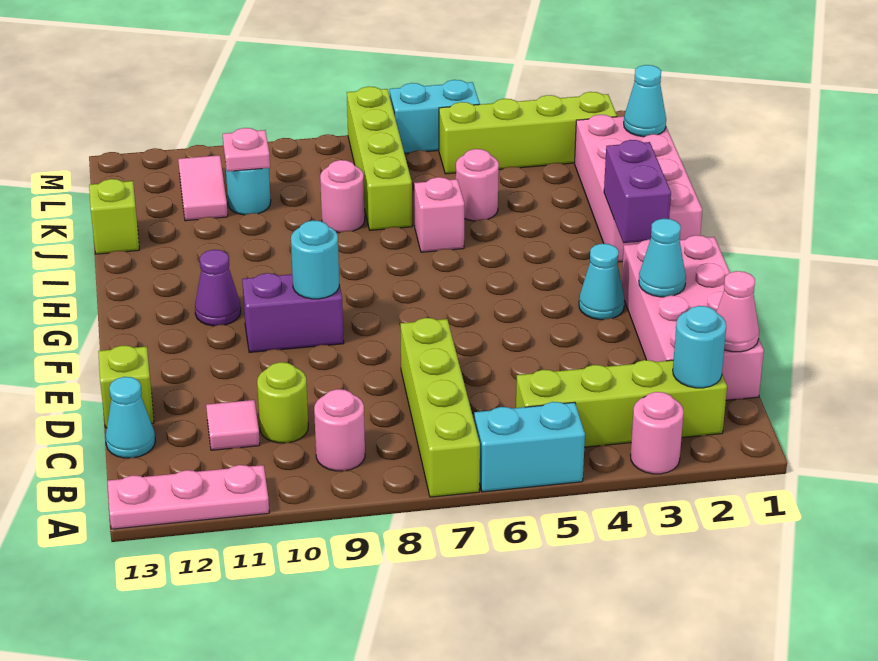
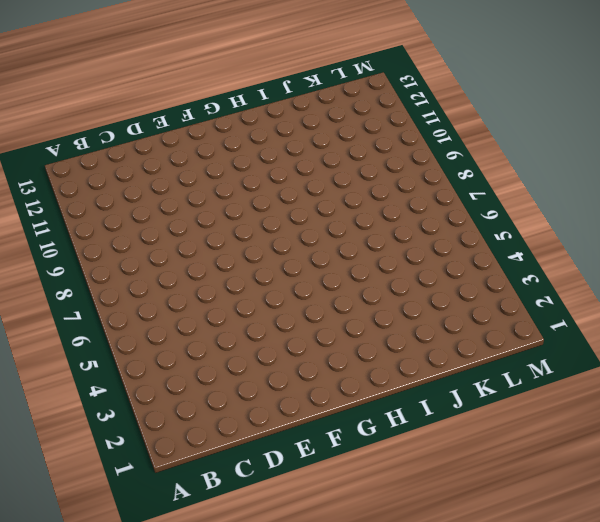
none -> pink 1x1 round brick [630,392,684,474]
none -> cyan 1x2 brick [474,402,585,492]
none -> lime 1x4 brick [400,318,480,497]
none -> pink 1x3 plate [108,465,269,529]

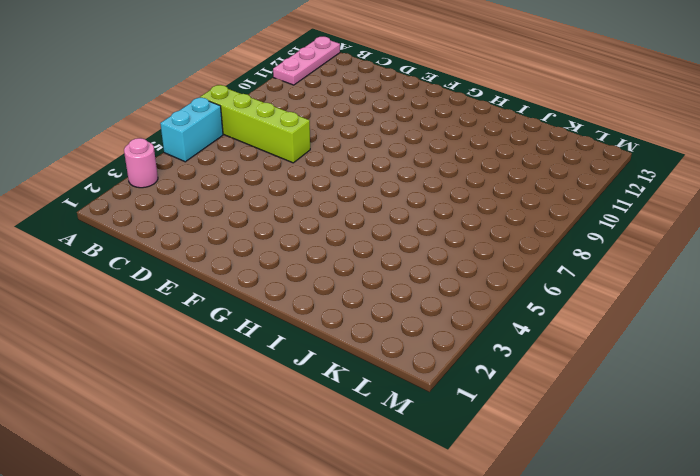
none -> lime 1x4 brick [516,360,727,447]
none -> pink 1x1 round brick [314,389,365,471]
none -> pink 2x4 brick [621,235,764,400]
none -> lime 1x1 round brick [257,362,308,443]

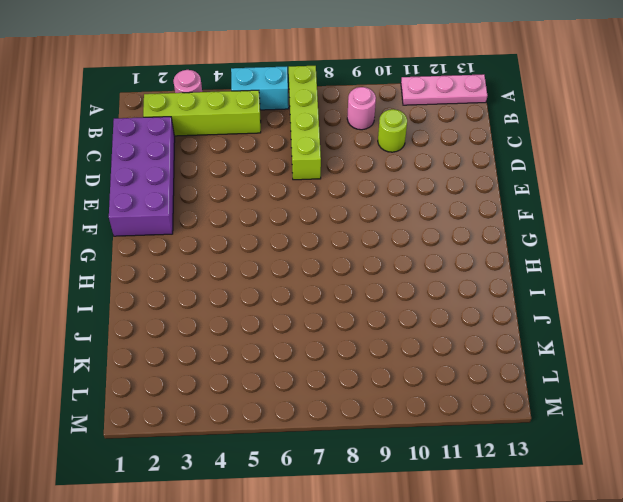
purple 2x4 brick [109,117,175,236] -> pink 2x4 brick [621,235,764,400]
none -> pink 1x1 tile [206,400,260,450]
none -> cyan 1x1 cone [106,377,155,458]
none -> lime 1x1 brick [98,345,154,428]
none -> cyan 1x1 cone [579,244,624,320]

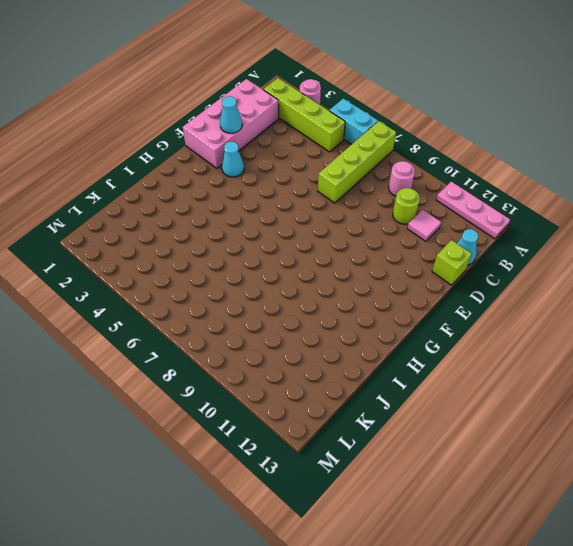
none -> purple 1x2 brick [242,273,344,352]
none -> purple 1x1 cone [195,250,241,326]
none -> pink 2x4 brick [575,115,702,262]
none -> pink 1x1 brick [414,177,464,252]

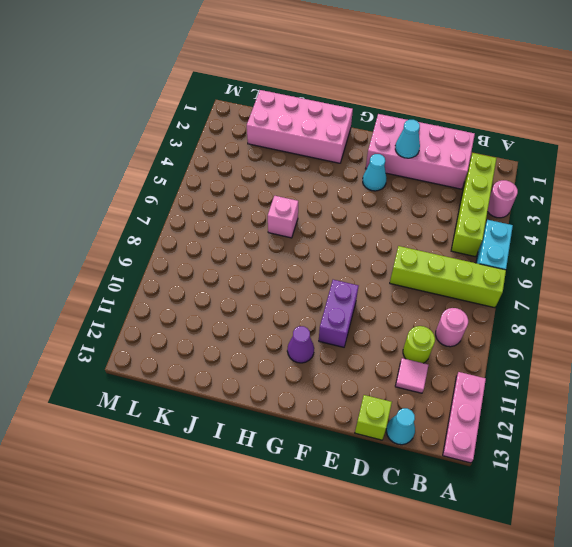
none -> pink 1x1 round brick [456,149,499,221]
none -> lime 1x4 brick [347,87,412,230]
none -> pink 1x1 round brick [320,160,365,233]
none -> lime 1x1 brick [89,179,139,254]

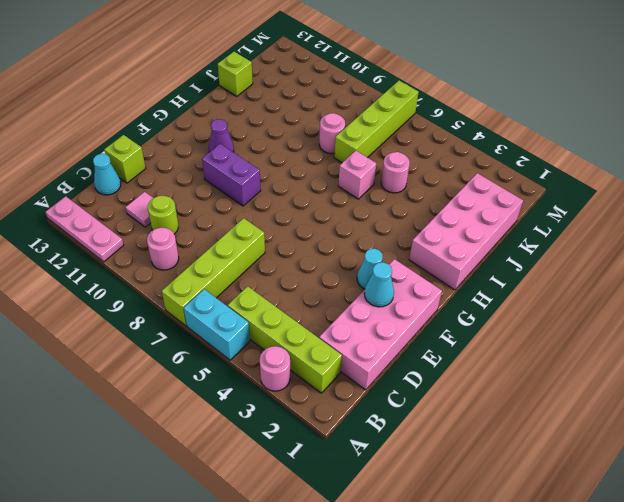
none -> cyan 1x1 round brick [225,162,271,215]
none -> pink 1x2 tile [178,155,228,221]
none -> lime 1x4 brick [439,92,617,174]
none -> cyan 1x2 brick [390,80,480,153]

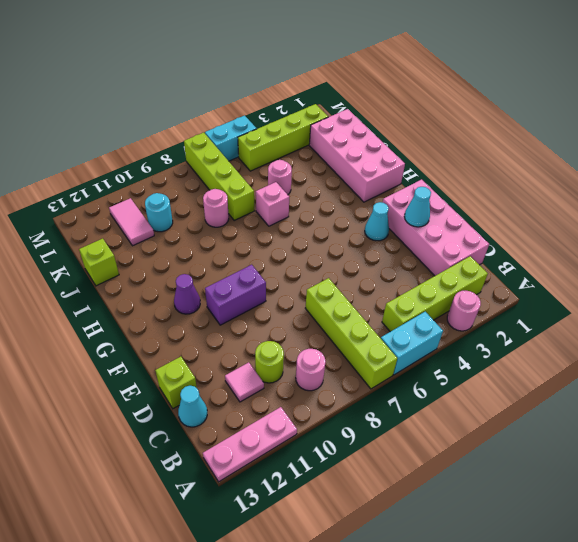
none -> cyan 1x1 round brick [673,306,726,388]
none -> pink 1x1 cone [717,271,759,352]
none -> cyan 1x1 round brick [291,220,339,299]
none -> purple 1x2 brick [604,140,671,243]

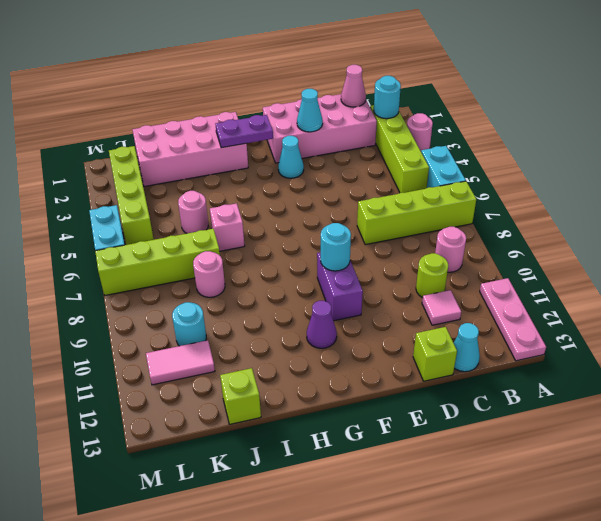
purple 1x2 plate [216,115,273,148] -> purple 1x2 brick [604,140,671,243]
none -> cyan 1x1 cone [624,65,666,137]
none -> pink 1x1 plate [223,128,270,171]

